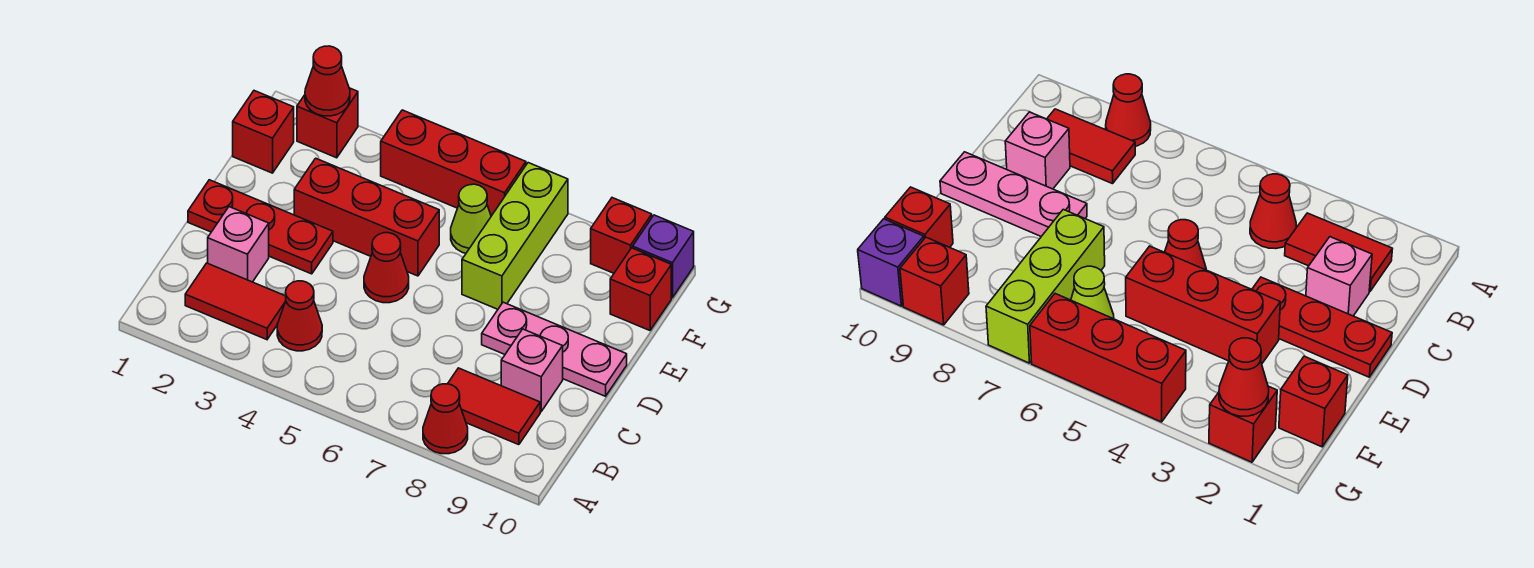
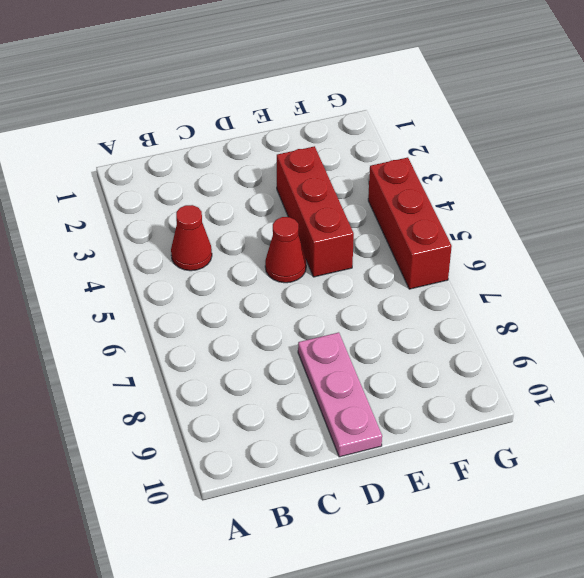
none -> red 1x1 cone [423,384,468,454]
none -> red 1x2 tile [185,263,286,340]
none -> red 1x2 tile [448,368,540,445]

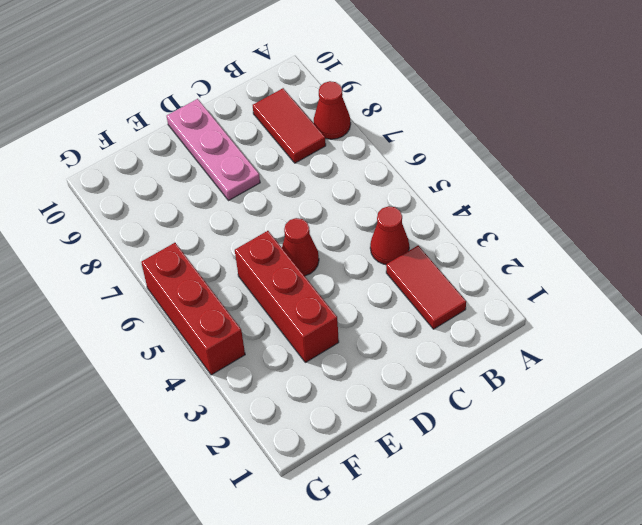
none -> pink 1x1 brick [208,207,269,282]
none -> pink 1x1 brick [501,329,563,412]
none -> red 1x3 plate [188,180,333,274]

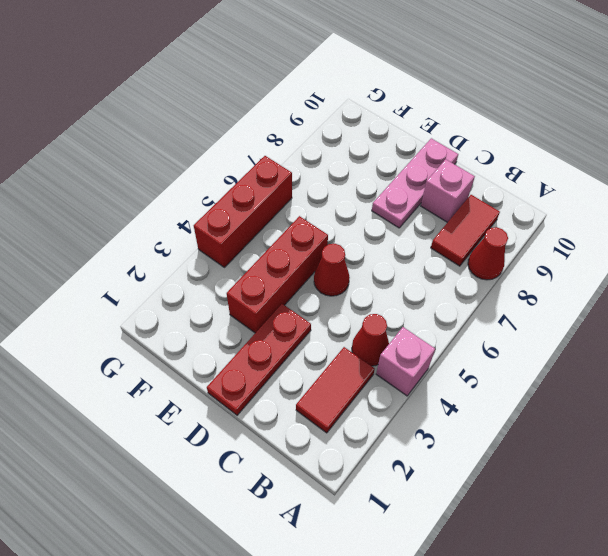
pink 1x1 brick [376,327,435,396] -> pink 1x1 brick moved to [208,207,269,282]
none -> lime 1x3 brick [462,163,568,309]
none -> red 1x1 brick [233,91,294,173]
none -> lime 1x1 cone [451,184,491,253]

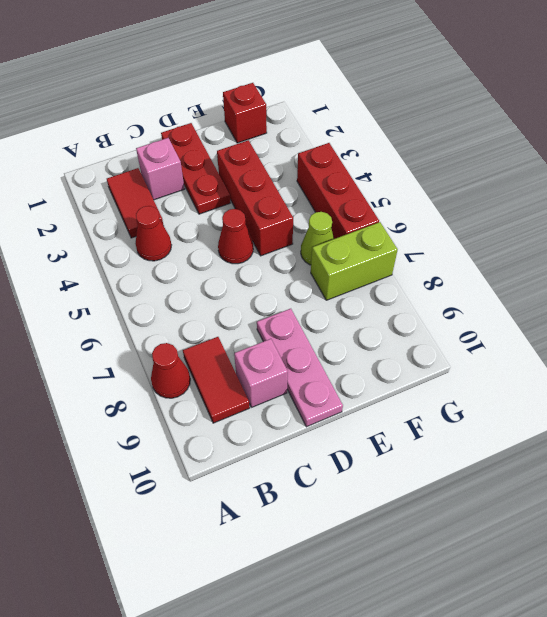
lime 1x2 brick [311,222,398,300] -> lime 1x3 brick [462,163,568,309]
none -> red 1x1 brick [610,248,671,330]
none -> red 1x1 brick [297,88,358,158]
none -> red 1x1 brick [591,198,652,273]

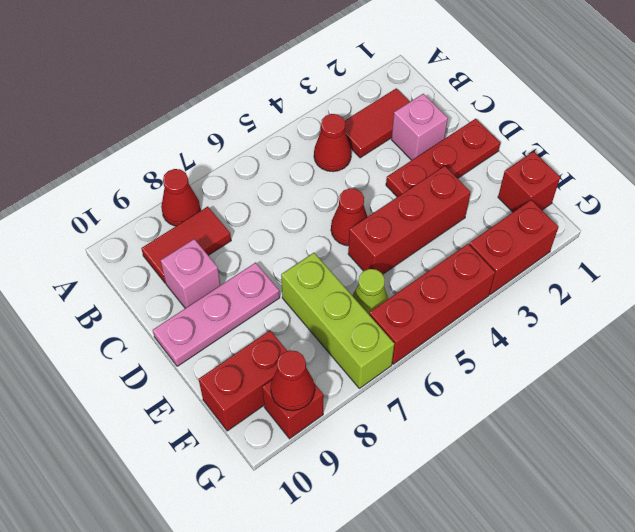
red 1x2 brick [199,330,287,431] -> red 1x1 brick [610,248,671,330]
red 1x2 brick [469,200,559,294] -> red 1x1 brick [297,88,358,158]
red 1x1 cone [271,350,315,410] -> red 1x1 cone moved to [305,46,350,116]
none -> purple 1x1 brick [633,215,694,298]

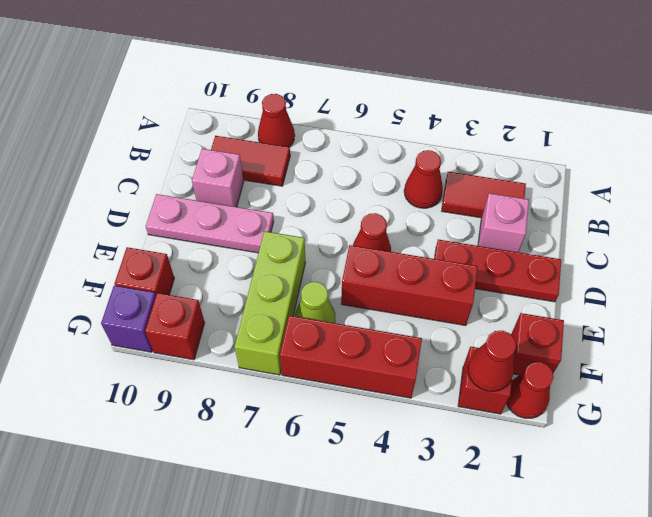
red 1x1 cone [506,362,554,418] -> none

